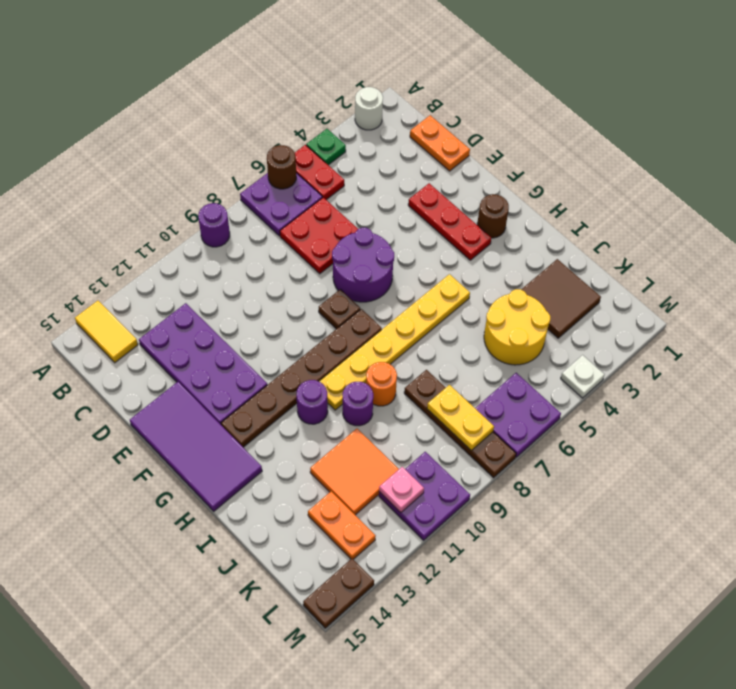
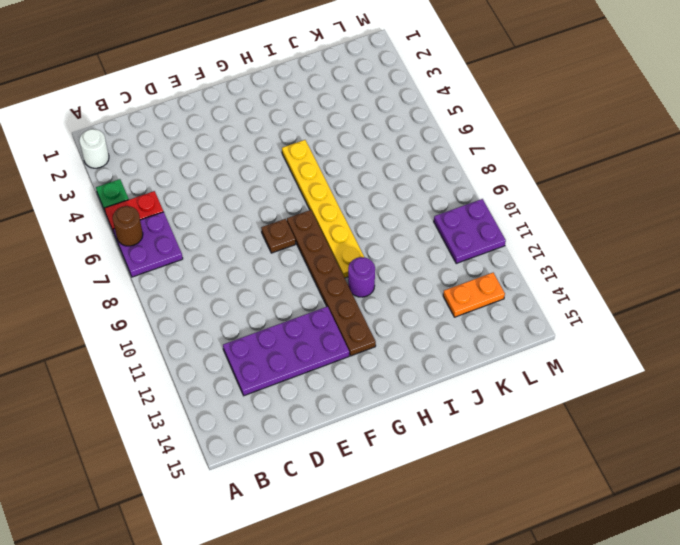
none -> purple 1x1 round brick [198,203,230,247]
none -> yellow 1x2 tile [75,301,138,363]
none -> orange 1x2 plate [410,115,470,171]
none -> red 2x2 plate [280,197,358,274]

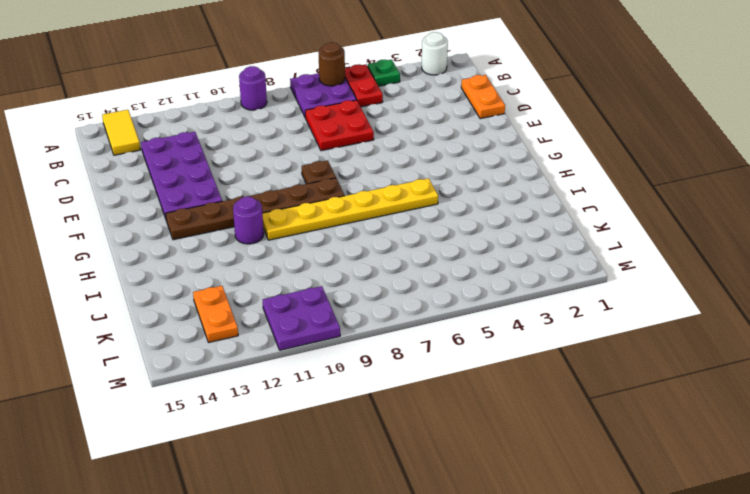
none -> red 1x3 plate [408,183,491,260]
none -> purple 2x2 round brick [332,228,394,302]
none -> purple 2x4 tile [130,382,262,511]
none -> brown 1x1 round brick [477,194,509,238]

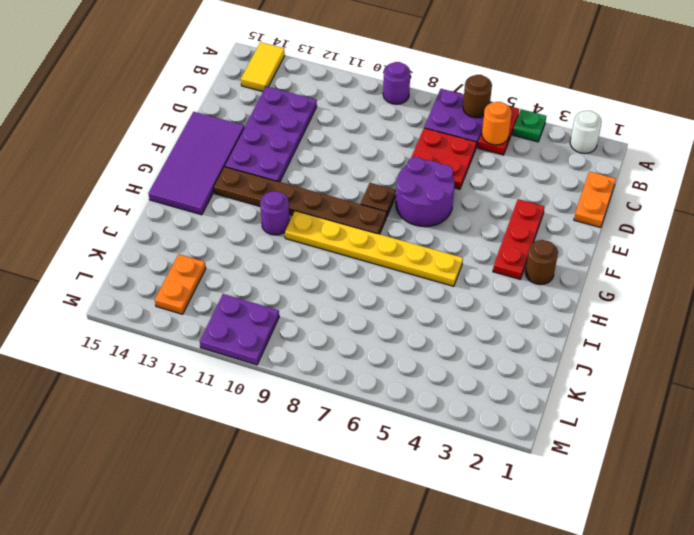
orange 1x1 round brick [482,102,512,145] -> orange 1x1 round brick moved to [366,362,397,406]
none -> purple 1x1 round brick [343,382,373,426]
none -> brown 2x2 tile [521,259,601,338]
none -> yellow 2x2 round brick [484,289,550,365]
none -> brown 1x4 plate [404,370,516,478]

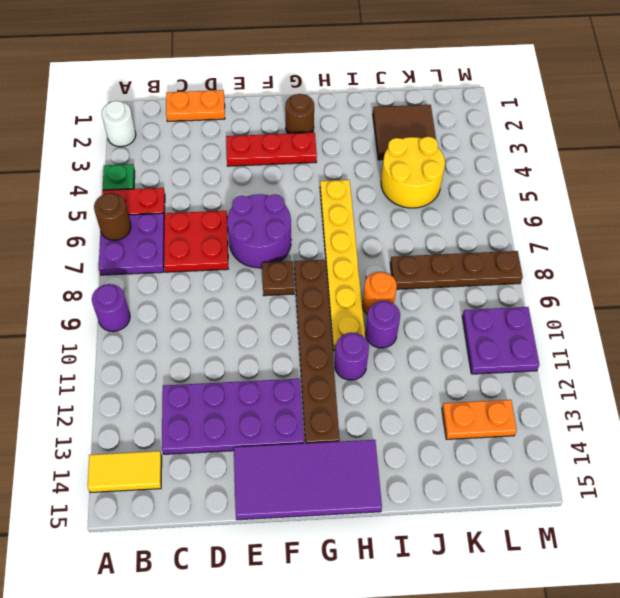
none -> orange 2x2 tile [310,429,399,515]
none -> purple 2x2 plate [475,373,561,457]
none -> white 1x1 plate [561,355,605,398]
none -> brown 1x2 plate [303,558,374,628]

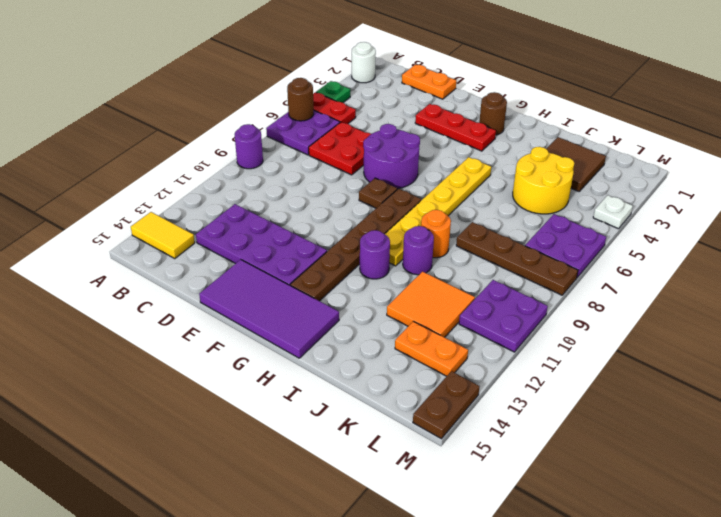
none -> yellow 1x2 plate [427,385,494,450]
none -> pink 1x1 plate [379,467,424,512]

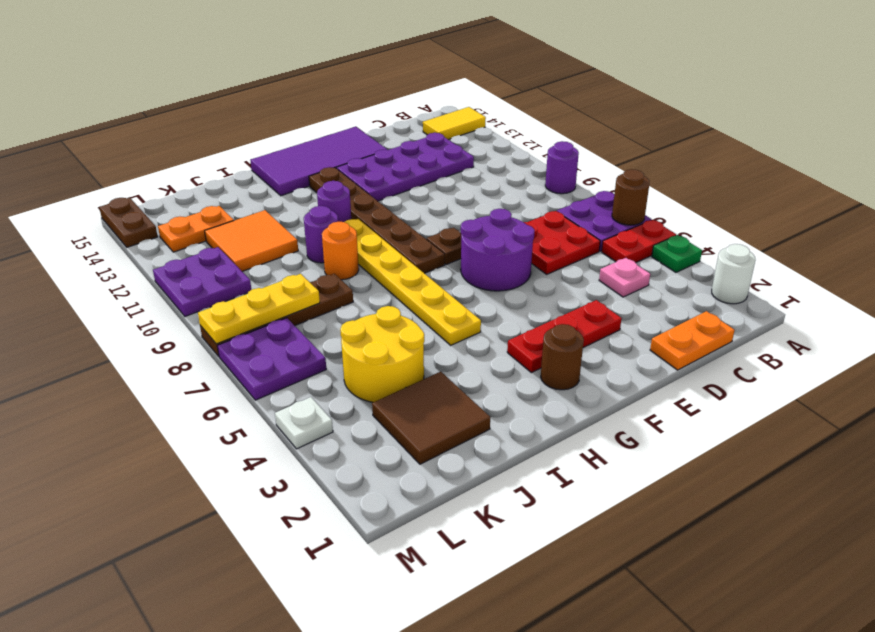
pink 1x1 plate [599,258,650,297] -> pink 1x1 plate moved to [379,467,424,512]
yellow 1x3 plate [198,274,320,344] -> yellow 1x2 plate [427,385,494,450]

